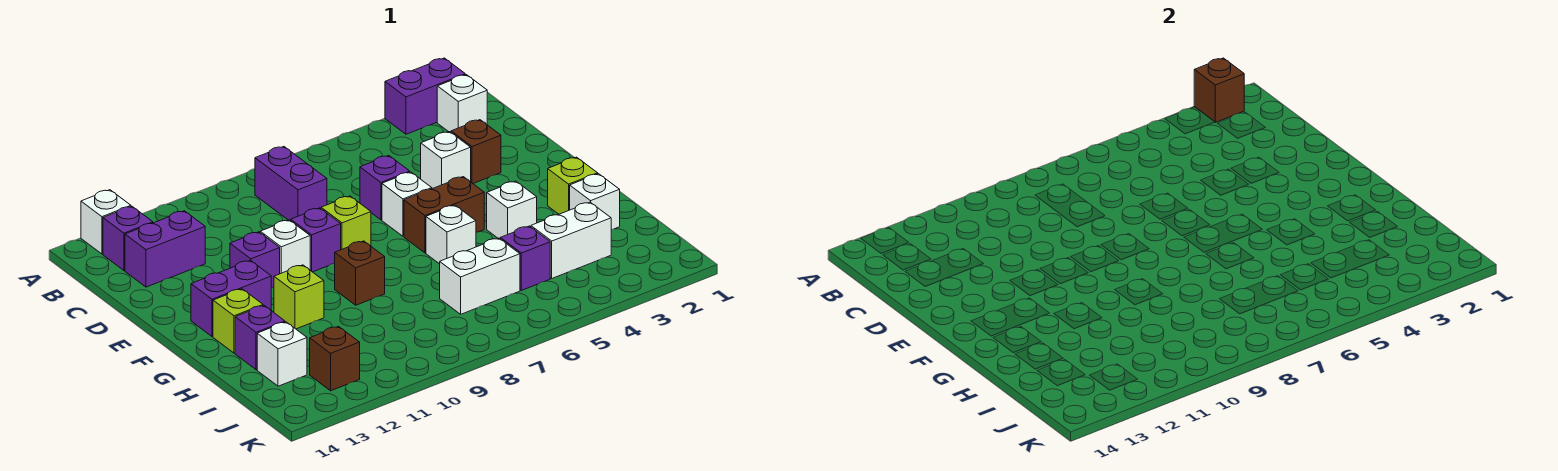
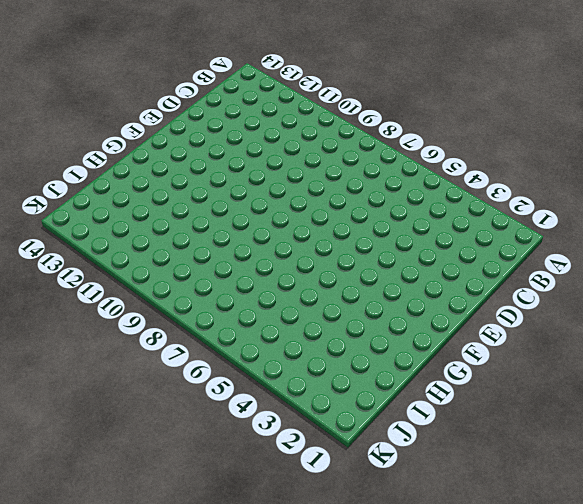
none -> purple 1x2 brick [385,58,465,134]
none -> white 1x1 brick [81,190,131,254]
none -> white 1x1 brick [437,75,487,132]
none -> purple 1x2 brick [255,147,327,221]

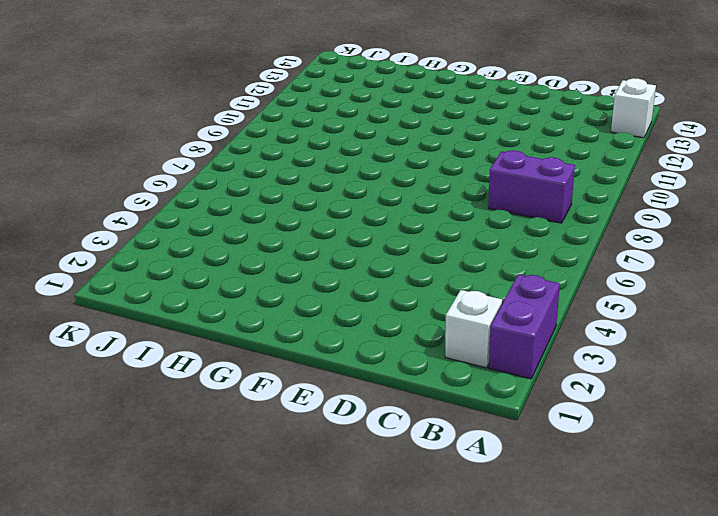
none -> purple 1x1 brick [103,206,153,271]
none -> purple 1x2 brick [125,211,205,287]
none -> brown 1x1 brick [451,120,501,184]
none -> white 1x1 brick [421,132,471,189]

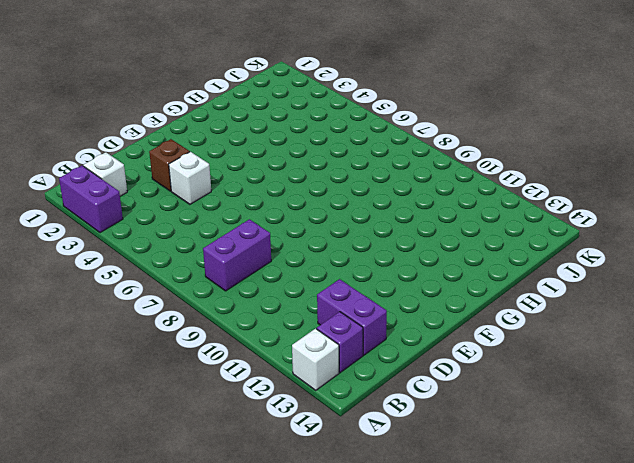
none -> purple 1x1 brick [360,156,410,220]
none -> white 1x1 brick [382,172,432,236]
none -> lime 1x1 brick [321,196,371,250]
none -> purple 1x1 brick [291,208,341,272]

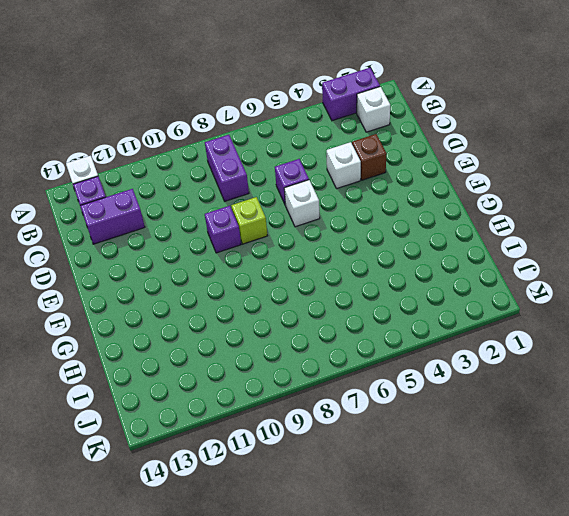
none -> white 1x1 brick [260,220,310,274]
none -> purple 1x1 brick [230,232,280,288]
none -> brown 1x2 brick [404,177,484,253]
none -> purple 1x2 brick [191,260,271,337]

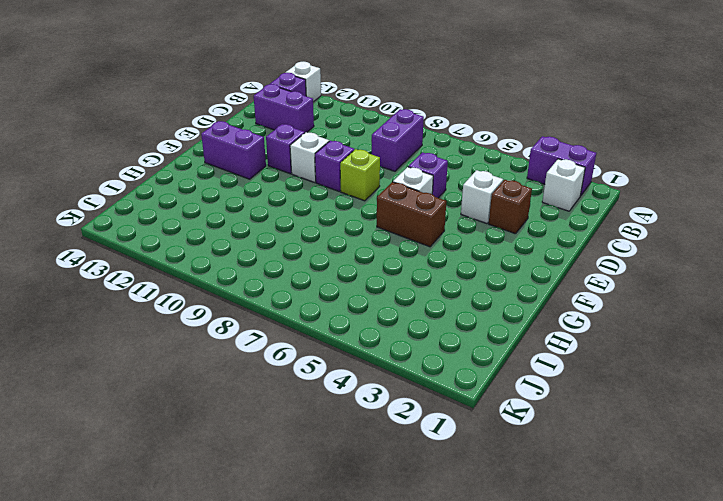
none -> lime 1x1 brick [548,157,598,214]
none -> white 1x1 brick [487,181,537,238]
none -> white 1x1 brick [426,205,476,264]
none -> brown 1x1 brick [335,241,385,305]

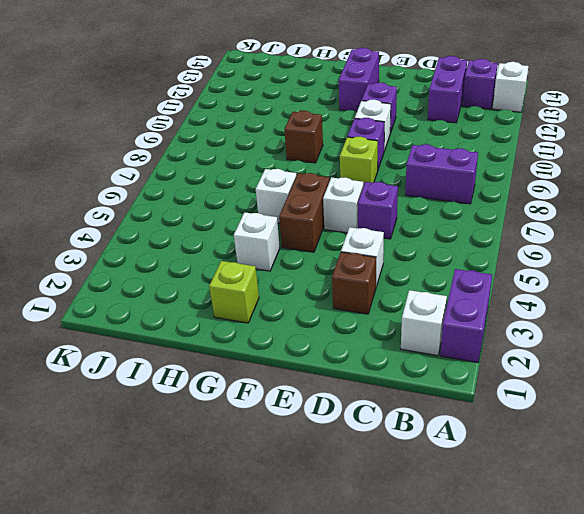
none -> lime 1x1 brick [274,265,324,329]
none -> lime 1x1 brick [213,289,263,353]
none -> white 1x1 brick [570,174,620,230]
none -> purple 1x1 brick [235,306,285,370]

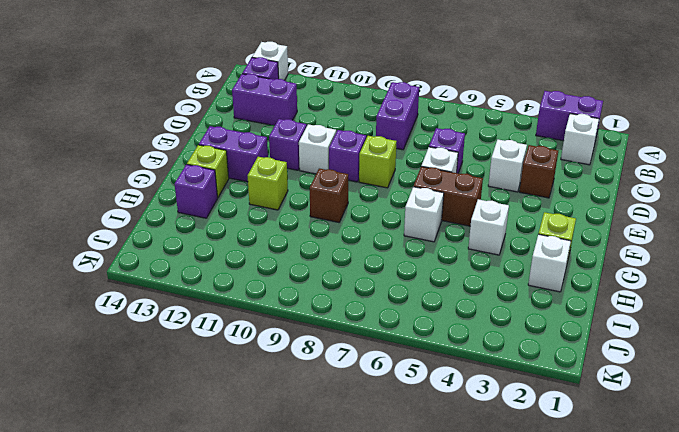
none -> white 1x2 brick [531,202,611,278]
none -> purple 1x1 brick [500,226,550,290]
none -> white 1x2 brick [440,238,520,314]
none -> white 1x1 brick [257,322,307,386]

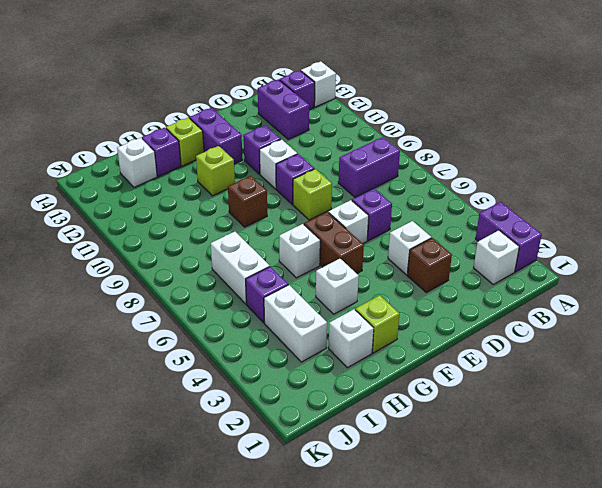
none -> brown 1x1 brick [310,327,360,391]
none -> brown 1x1 brick [1194,58,1244,122]

